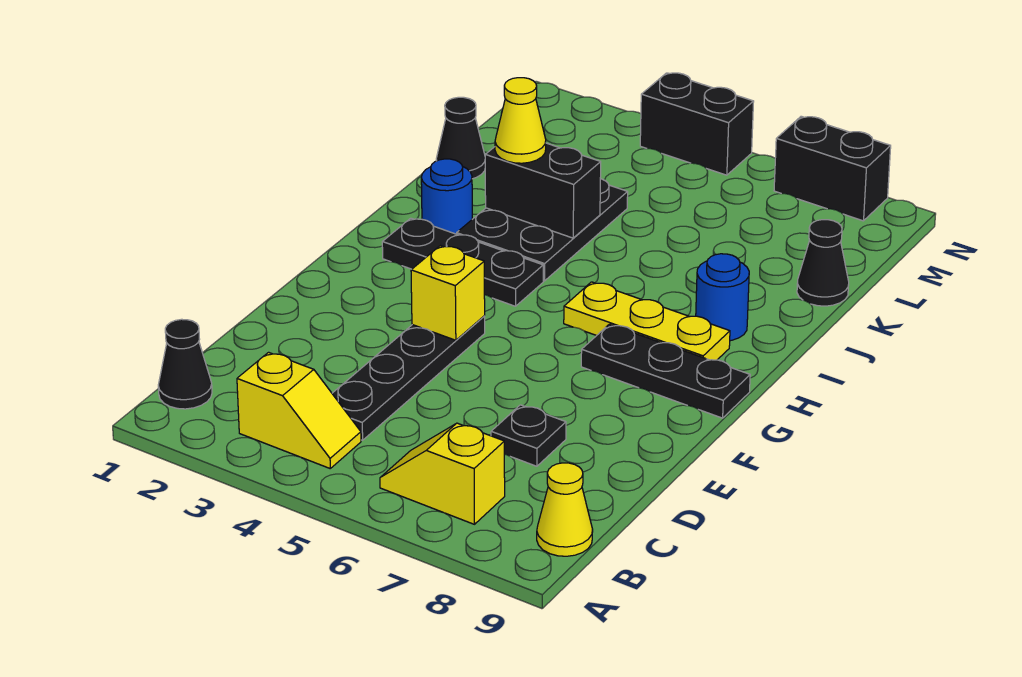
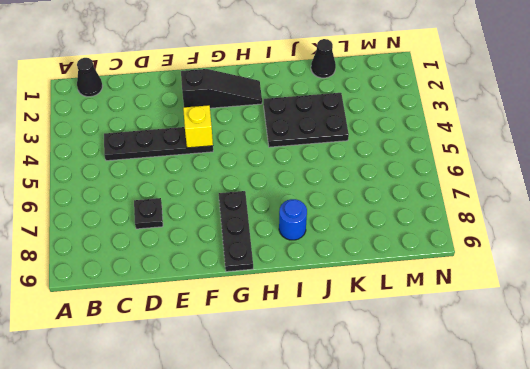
black 1x3 slope [181,69,262,108] -> black 1x3 plate [382,218,543,306]
none -> yellow 1x2 slope [237,352,361,468]
none -> yellow 1x2 slope [380,423,505,524]
none -> yellow 1x1 cone [537,463,593,556]

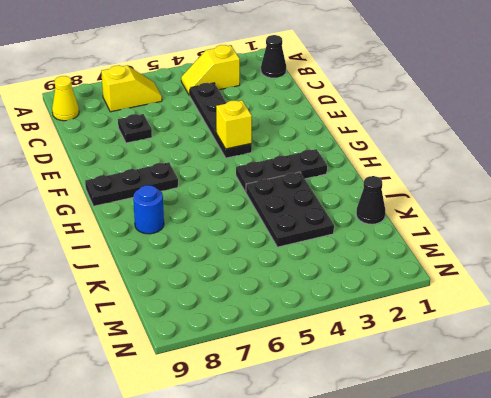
none -> yellow 1x3 plate [564,282,730,360]
none -> blue 1x1 round brick [421,159,472,234]
none -> black 1x1 cone [797,220,849,306]

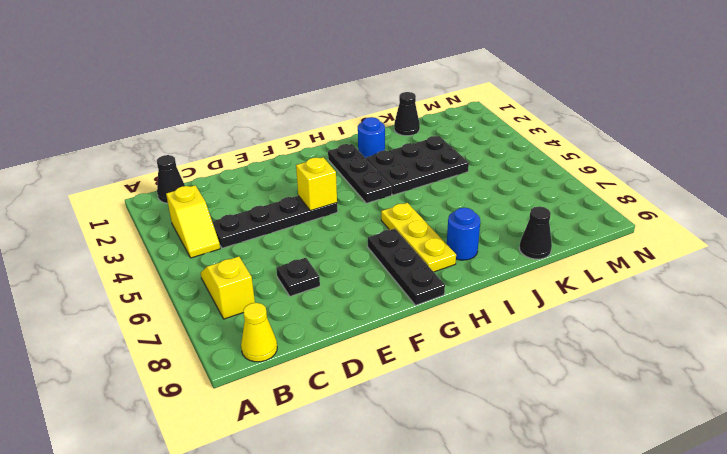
none -> black 1x2 brick [640,73,754,175]
none -> black 1x2 brick [774,116,891,221]
none -> black 1x2 brick [485,143,601,238]

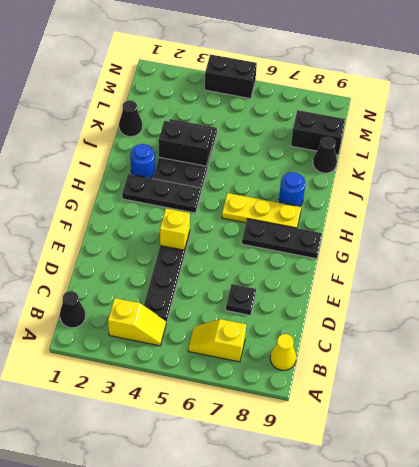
black 1x2 brick [291,110,345,155] -> black 1x2 brick moved to [774,116,891,221]
none -> yellow 1x1 cone [495,78,546,163]

